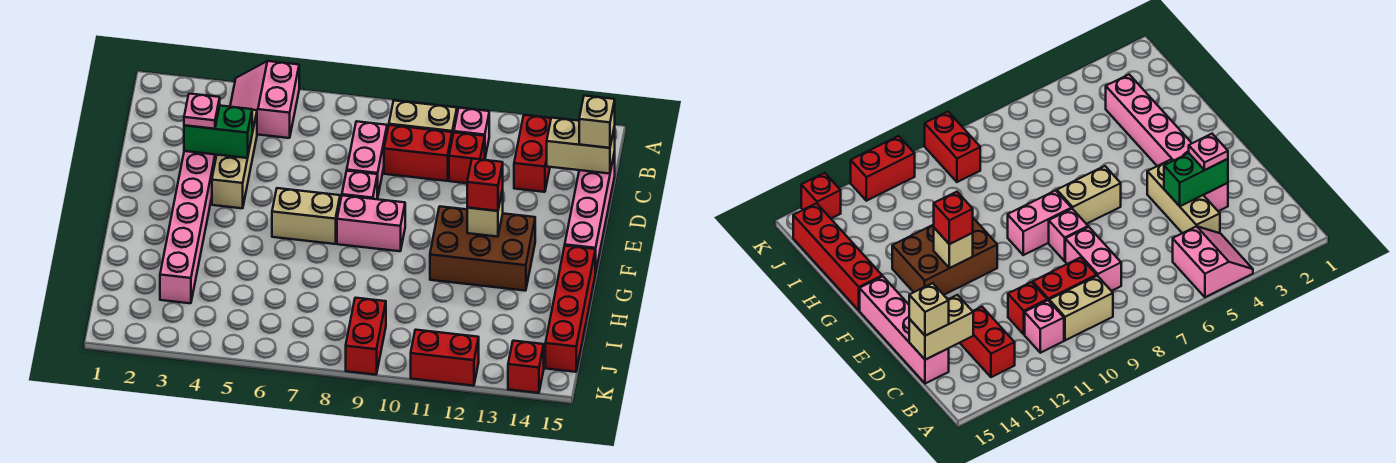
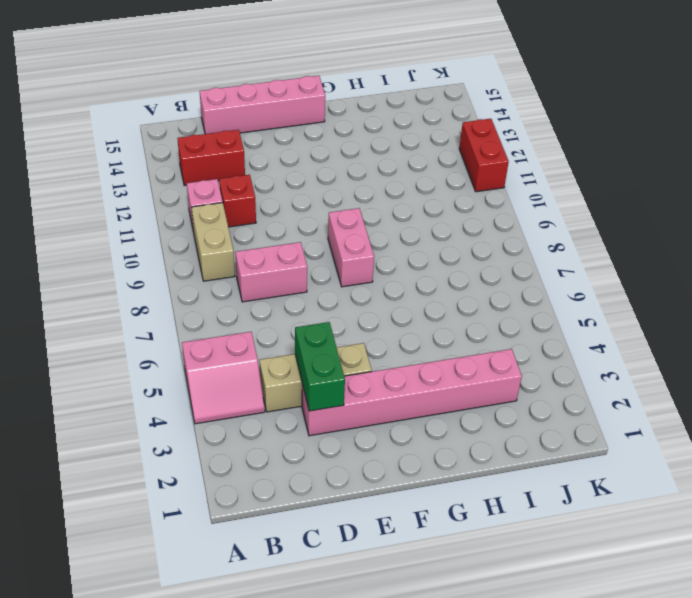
none -> red 1x2 brick [384,125,452,181]
none -> pink 1x1 brick [342,171,377,199]
none -> tan 1x2 brick [272,188,340,244]

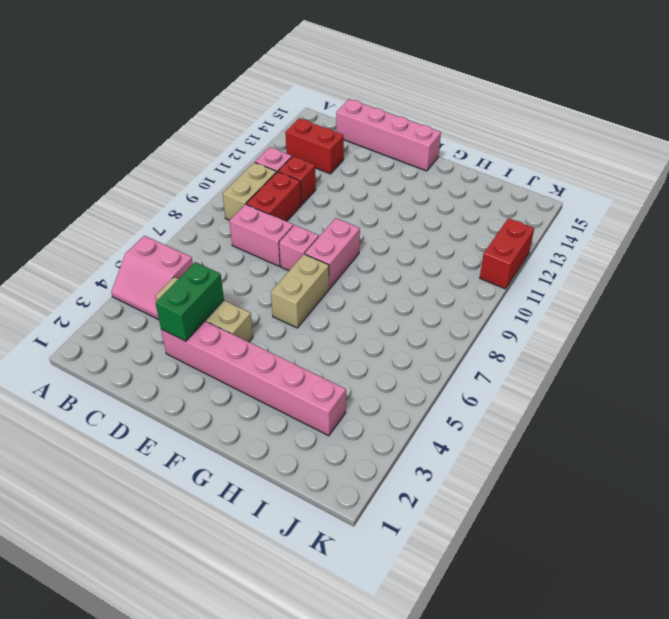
none -> brown 2x3 brick [430,206,535,291]
none -> red 1x4 brick [545,246,595,372]
none -> red 1x2 brick [346,298,386,375]

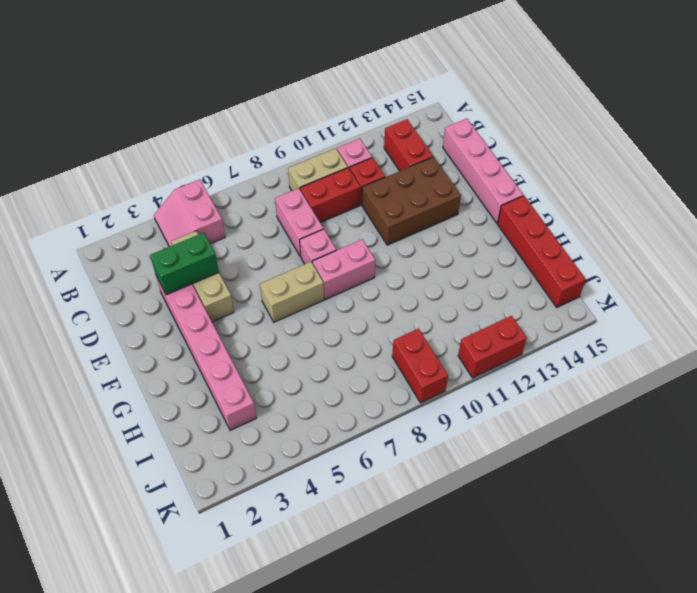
brown 2x3 brick [362,157,461,245] -> brown 2x3 brick moved to [430,206,535,291]
none -> red 1x1 brick [508,341,544,393]
none -> tan 1x2 brick [547,118,615,174]
none -> tan 1x1 brick [467,189,503,237]

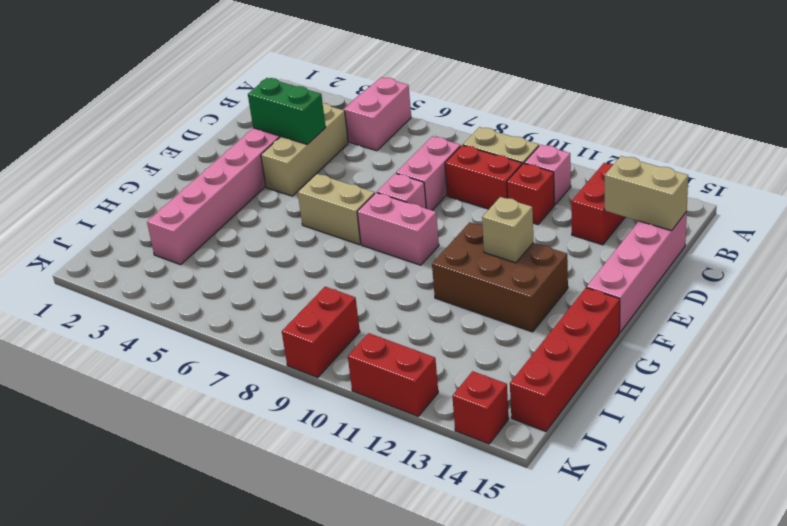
none -> tan 1x1 brick [579,96,615,148]
none -> pink 1x1 plate [184,94,220,129]
none -> red 1x1 brick [467,159,503,211]

